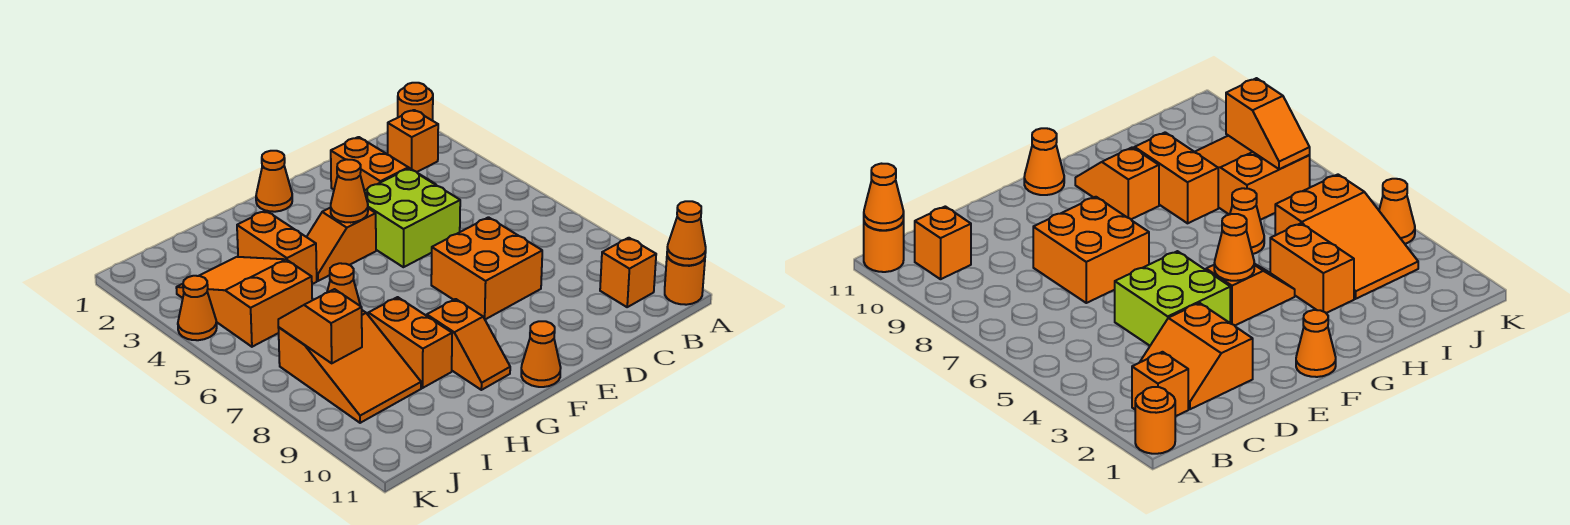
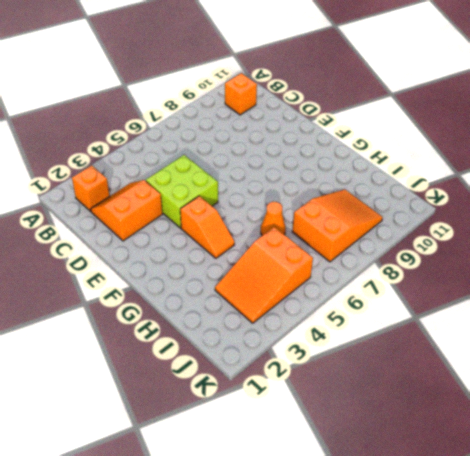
none -> orange 1x1 round brick [398,83,433,121]
none -> orange 1x1 round brick [665,256,705,305]
none -> orange 2x2 brick [431,217,542,319]

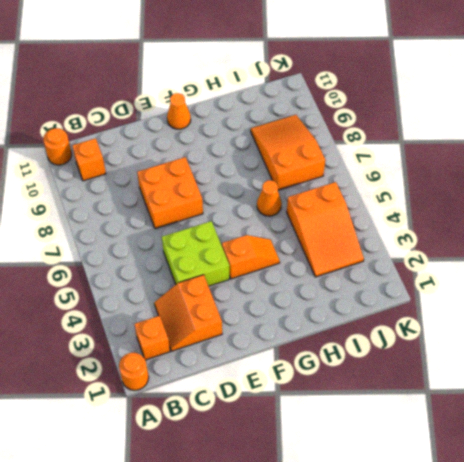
none -> orange 1x1 cone [256,151,292,212]
none -> orange 1x2 slope [427,299,510,390]
none -> orange 1x2 brick [237,211,317,284]

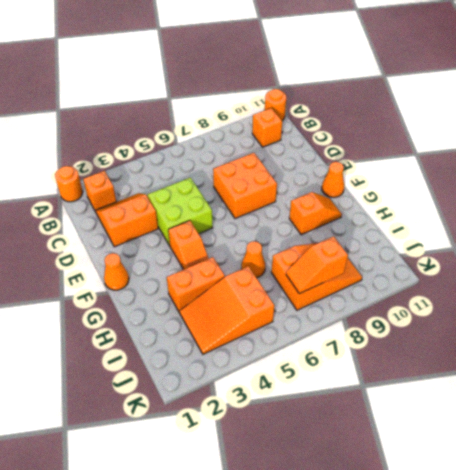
none -> orange 1x2 brick [368,297,452,388]
none -> orange 1x1 cone [178,276,217,340]
none -> orange 1x1 cone [667,201,706,265]

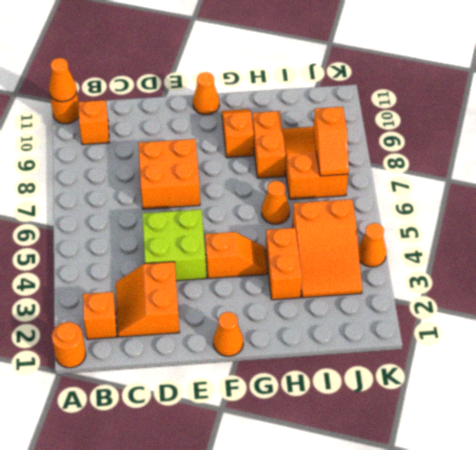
none -> orange 1x1 cone [331,159,368,223]

